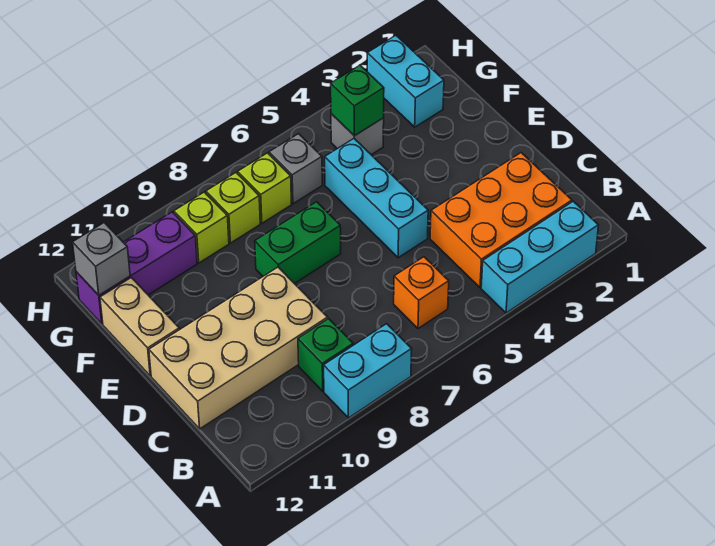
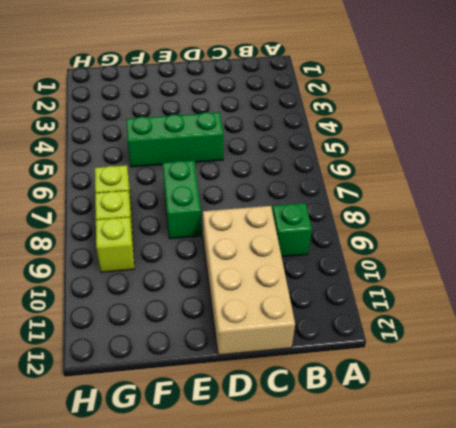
green 1x3 brick [126,112,224,167] -> cyan 1x3 brick [325,139,428,258]
none -> cyan 1x3 brick [481,201,598,313]
none -> cyan 1x2 brick [324,324,412,418]
none -> orange 2x3 brick [430,153,572,288]

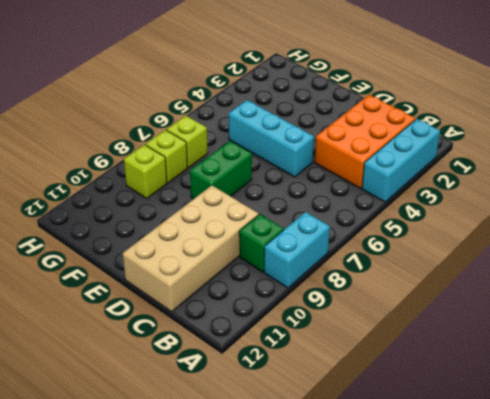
none -> orange 1x1 brick [394,257,449,328]
none -> tan 1x2 brick [100,278,179,376]
none -> cyan 1x2 brick [367,35,444,127]

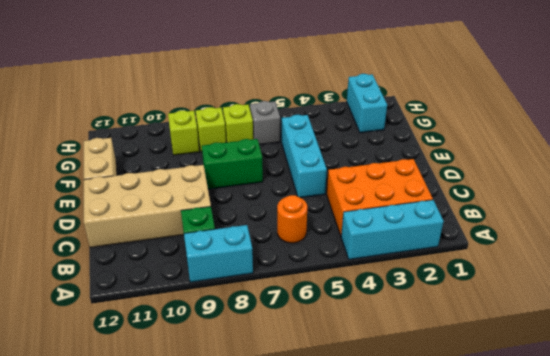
orange 1x1 round brick [277,195,307,243] -> orange 1x1 brick [394,257,449,328]
none -> grey 1x1 brick [331,114,384,155]
none -> purple 1x3 brick [76,212,197,324]
none -> green 1x1 brick [331,65,384,136]

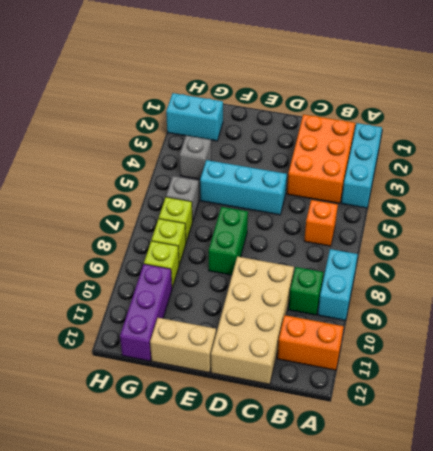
orange 1x2 brick [277,315,344,370] -> none
none -> green 1x1 brick [331,65,384,136]
none -> grey 1x1 brick [73,223,130,295]

